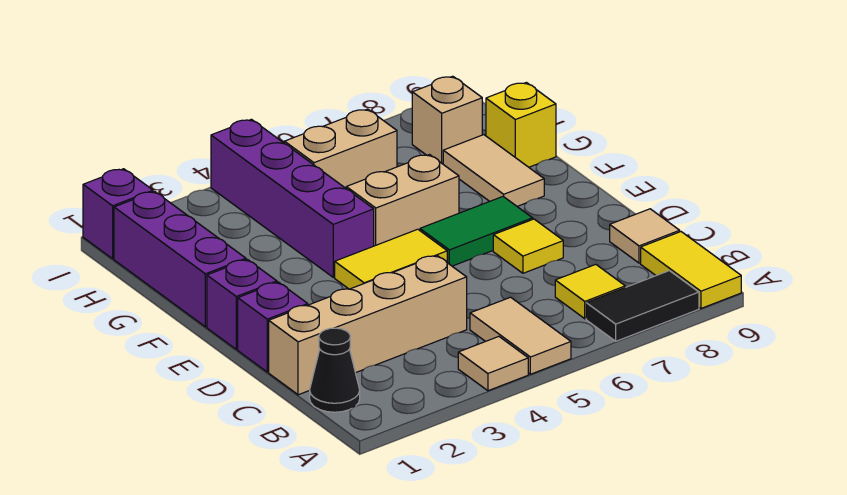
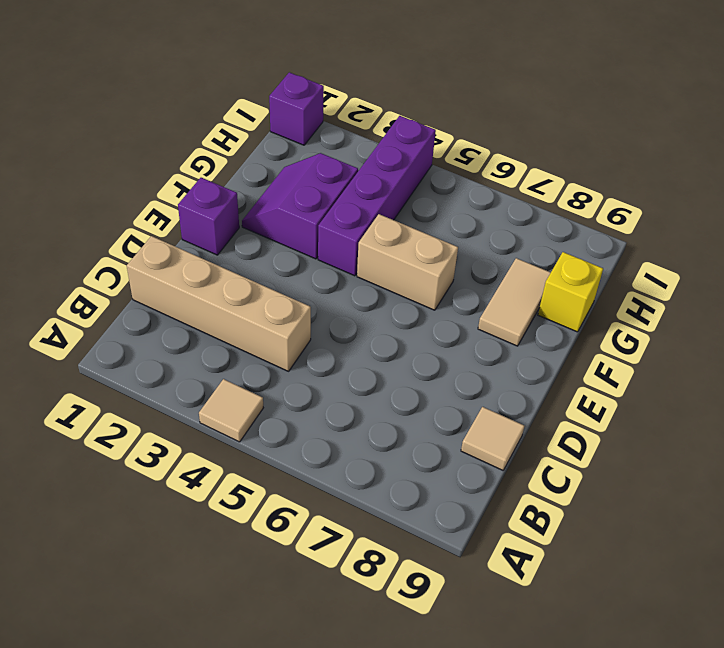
purple 2x2 slope [242,153,358,259] -> none
none -> tan 1x2 tile [470,297,571,374]
none -> black 1x2 tile [586,271,699,341]
none -> yellow 1x2 tile [641,232,741,308]

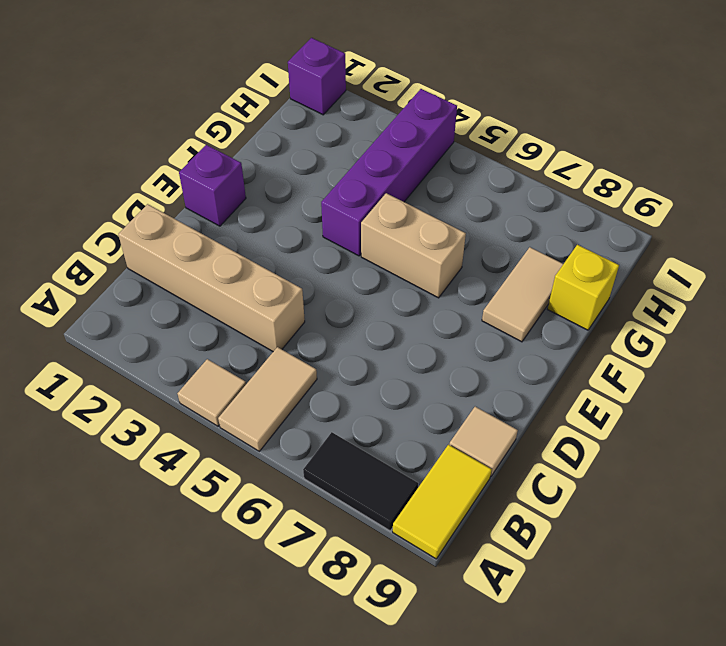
none -> black 1x1 cone [310,328,360,412]
none -> yellow 1x1 tile [555,264,625,319]
none -> purple 1x1 brick [238,282,308,372]

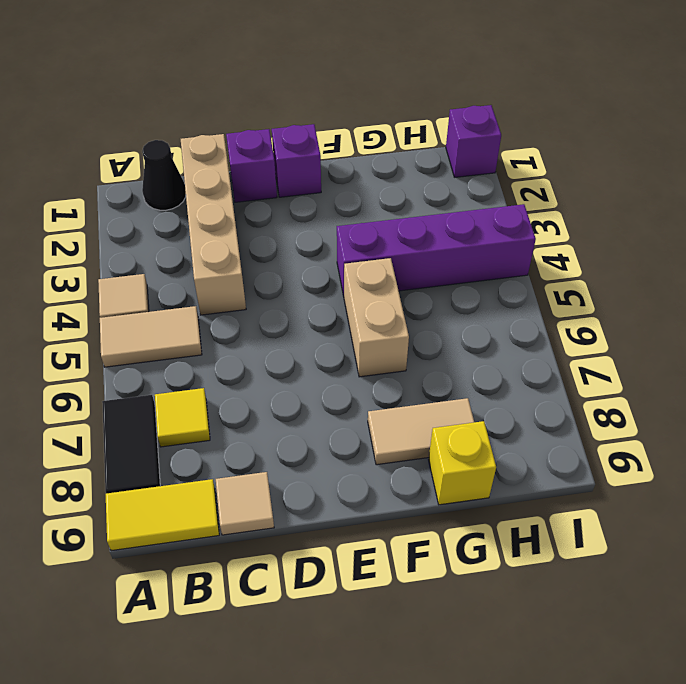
none -> yellow 1x1 tile [493,219,563,273]
none -> yellow 1x2 tile [335,229,447,289]
none -> green 1x2 tile [420,197,533,266]

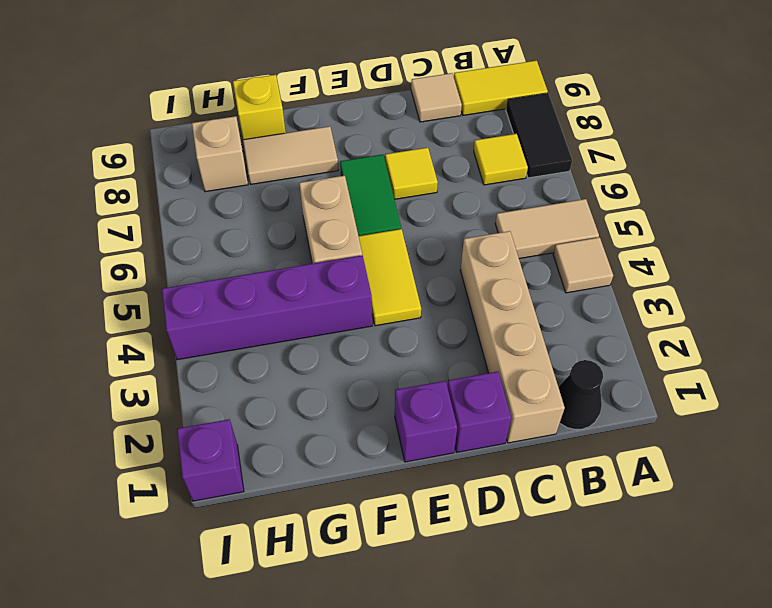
none -> purple 1x3 brick [114,191,246,327]
none -> tan 1x2 brick [285,109,397,188]

